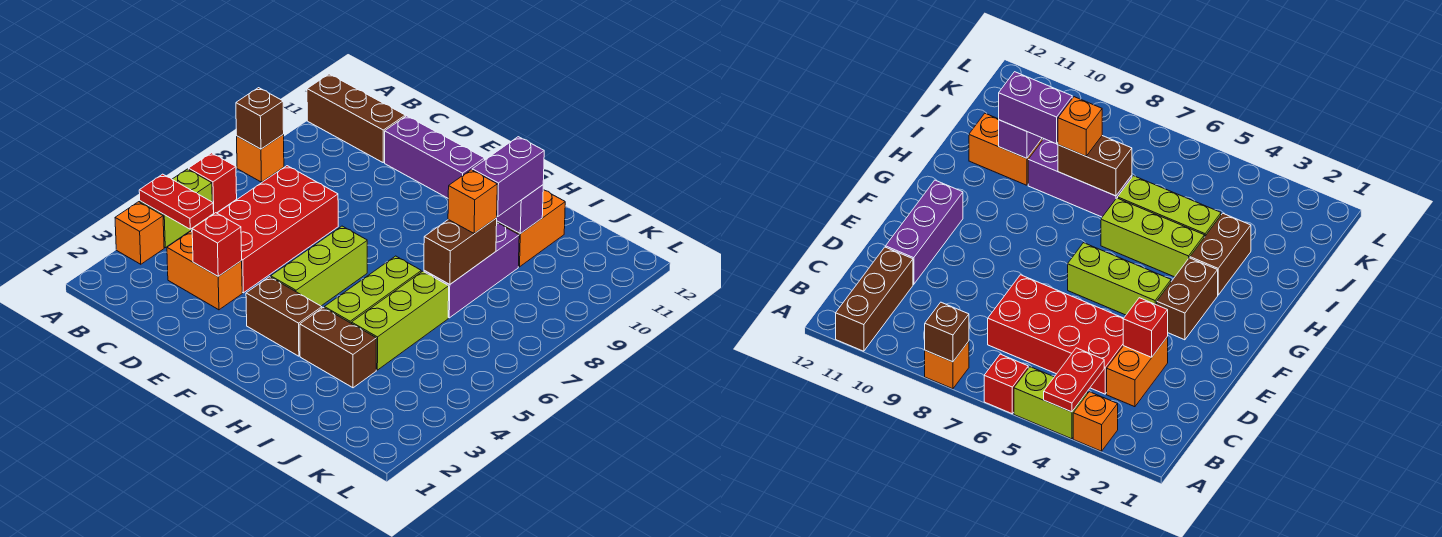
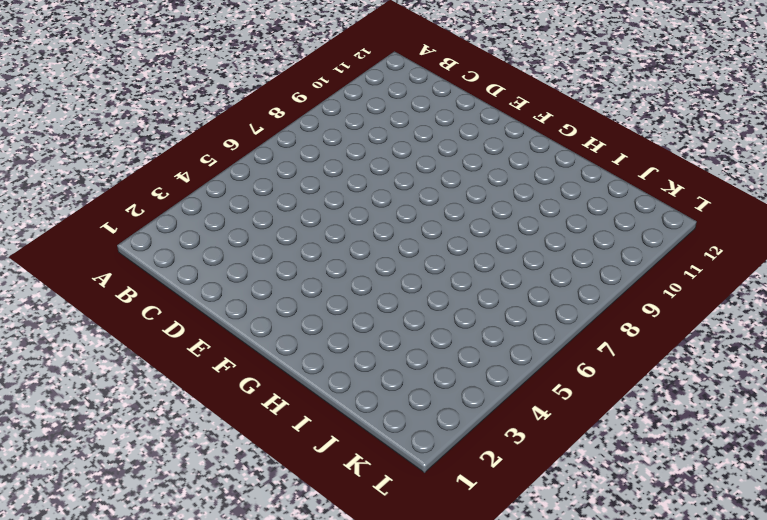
none -> orange 1x1 brick [115,202,164,264]
none -> lime 1x2 brick [140,169,213,248]
none -> red 1x1 brick [189,153,237,213]

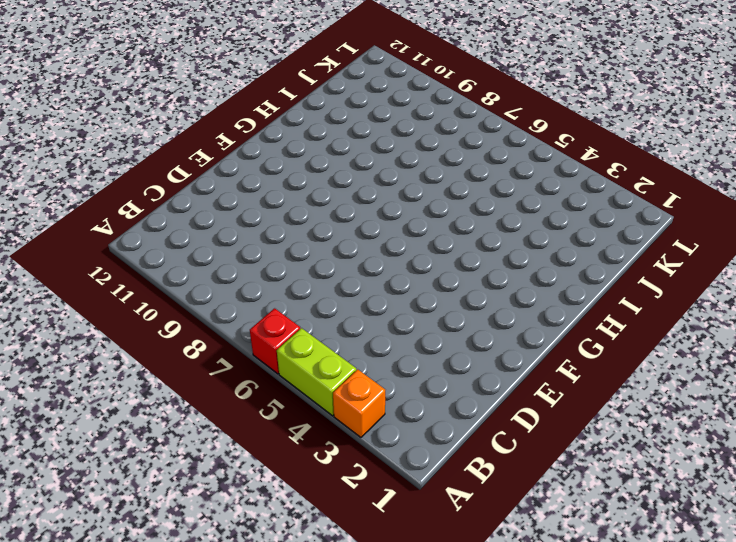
none -> orange 1x1 brick [237,135,284,182]
none -> brown 1x3 brick [307,74,405,162]
none -> orange 1x2 brick [167,231,242,310]

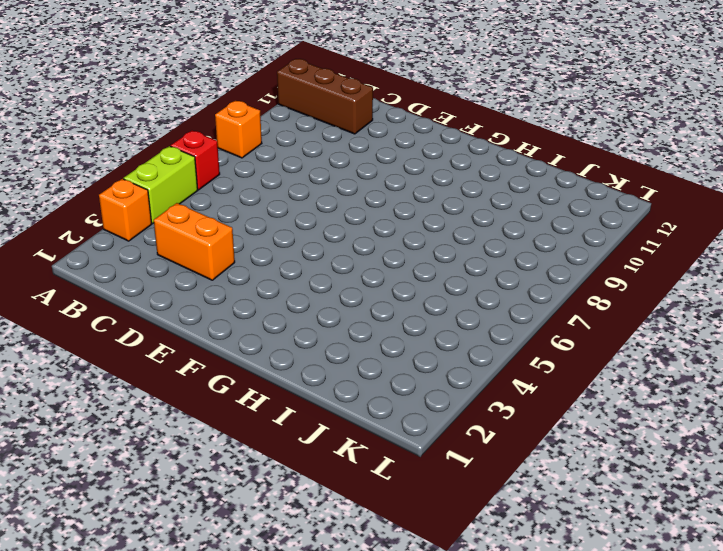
none -> red 2x4 brick [217,166,338,293]
none -> purple 1x3 brick [385,116,485,198]
none -> brown 1x2 brick [246,277,322,356]

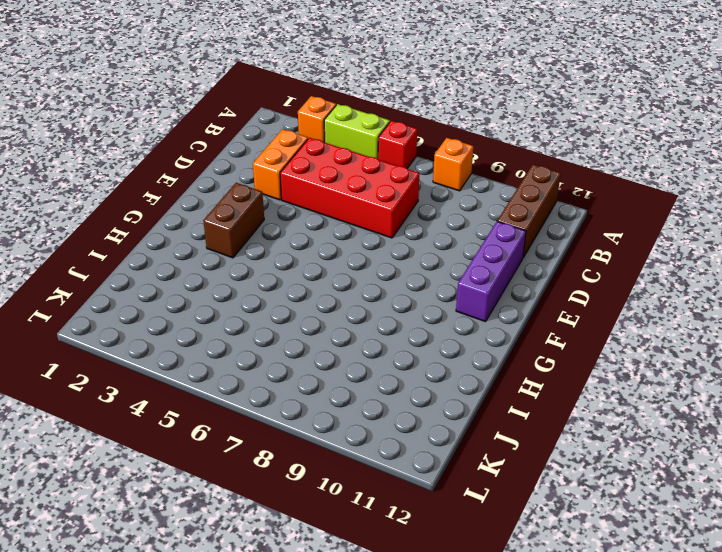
none -> lime 1x3 brick [271,226,367,306]
none -> brown 1x2 brick [300,308,376,388]
none -> lime 1x3 brick [324,256,421,323]

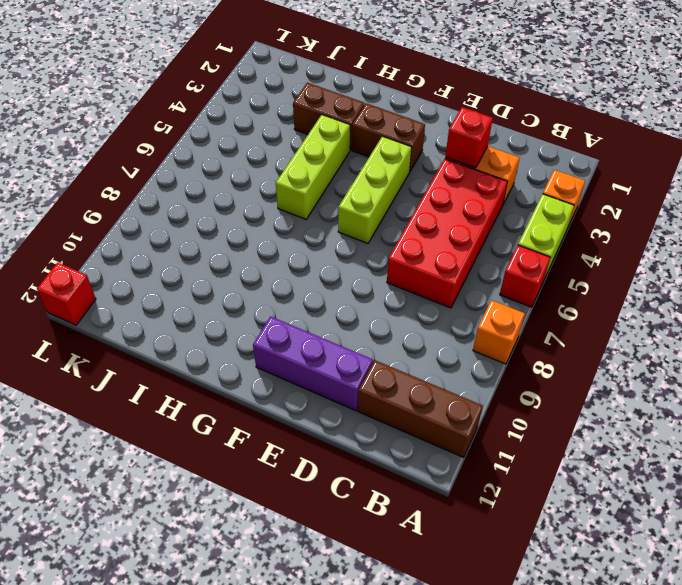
red 1x1 brick [37,263,96,325] -> none
none -> lime 1x3 brick [352,271,449,370]
none -> purple 1x3 brick [424,223,519,318]
none -> orange 1x2 brick [497,190,565,267]

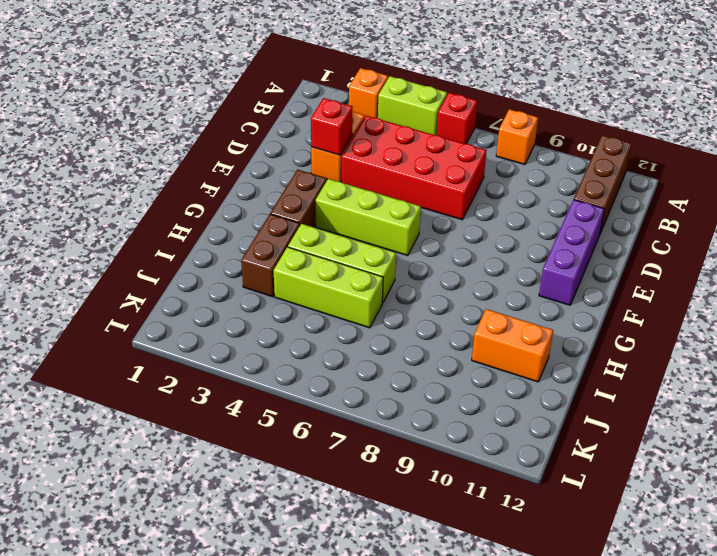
none -> purple 1x3 brick [424,223,519,318]
none -> red 1x2 plate [139,174,214,229]
none -> brown 1x1 brick [236,88,284,149]

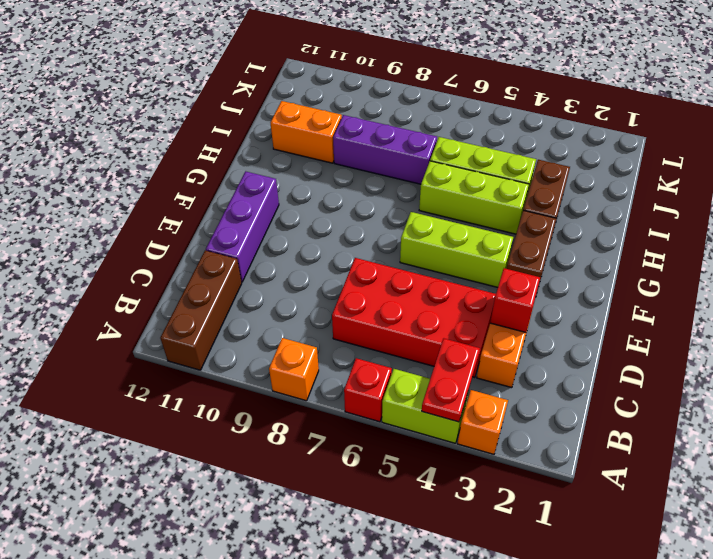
none -> brown 1x1 brick [236,88,284,149]
none -> brown 1x2 brick [424,218,497,285]
none -> purple 1x1 brick [497,185,543,234]

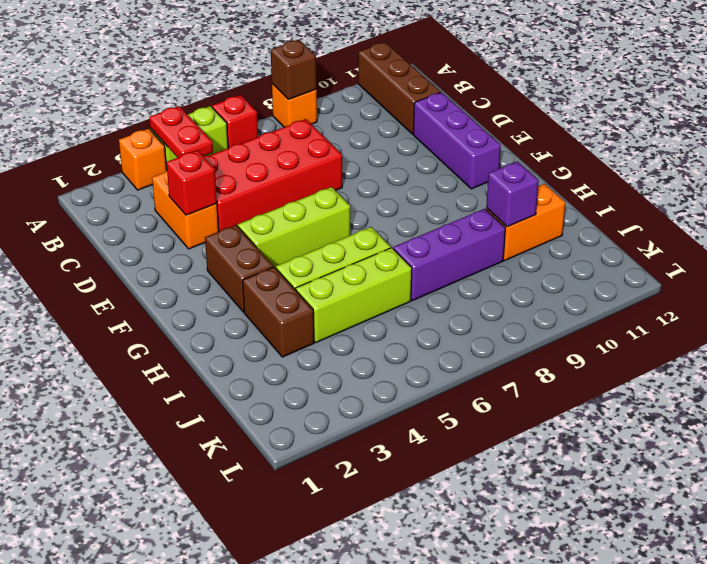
none -> brown 1x2 brick [424,218,497,285]
none -> orange 1x1 brick [448,170,497,233]
none -> purple 1x2 brick [472,137,544,216]

